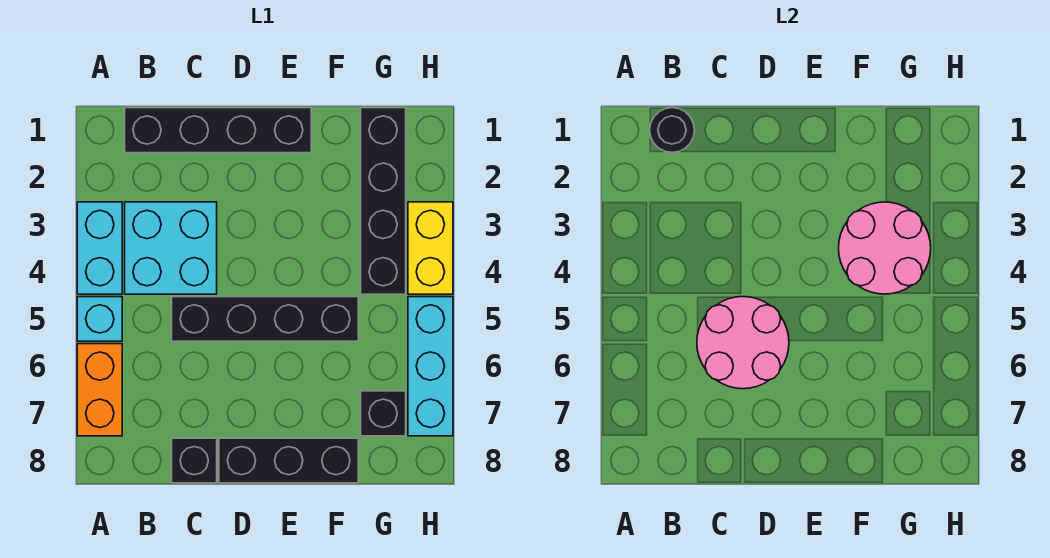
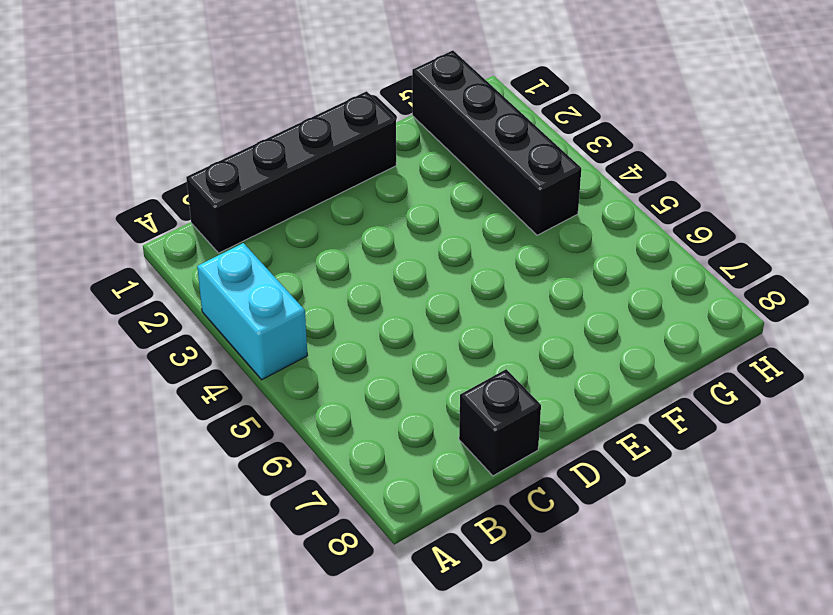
none -> cyan 1x1 brick [77,297,122,341]
none -> orange 1x2 brick [77,344,122,436]
none -> cyan 2x2 brick [125,202,217,294]

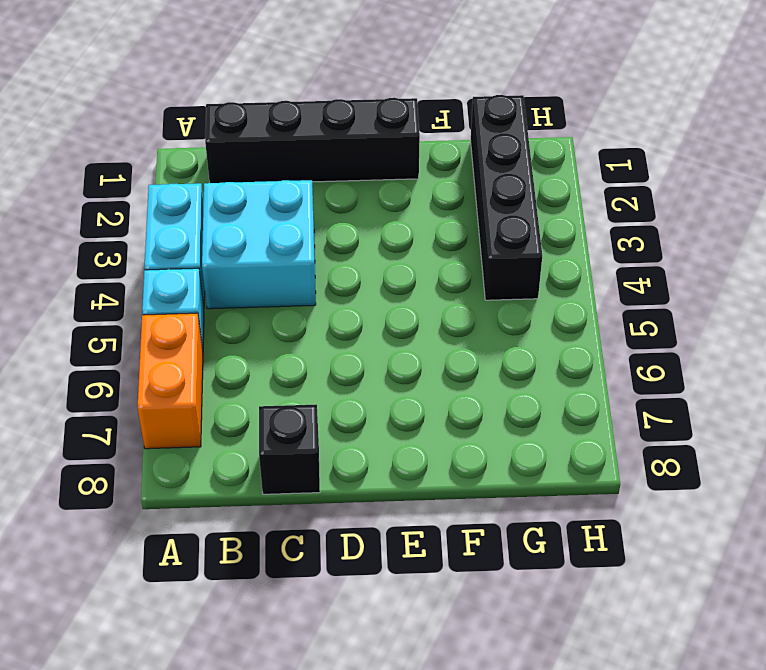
none -> black 1x4 brick [172,297,358,341]
none -> black 1x3 brick [219,438,358,483]
none -> black 1x1 brick [361,391,406,436]

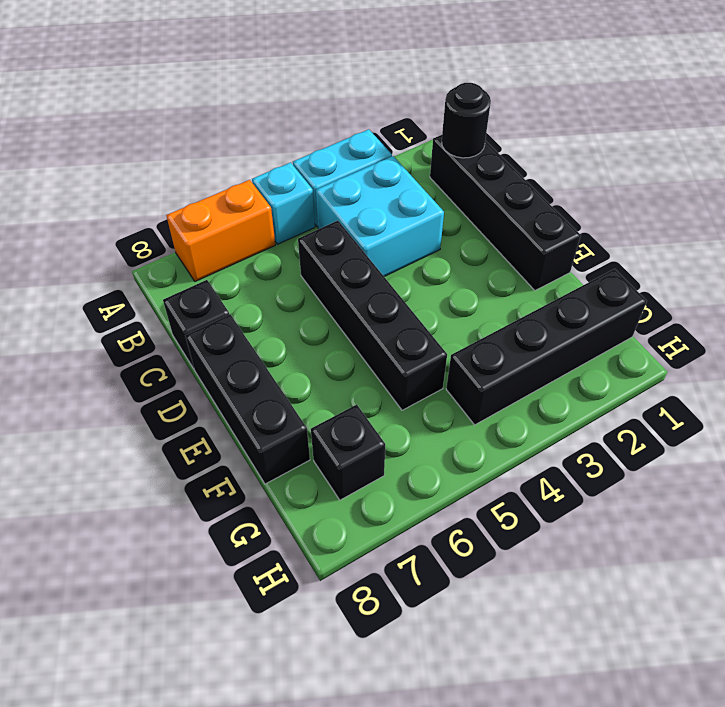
none -> yellow 1x2 brick [408,202,453,294]
none -> cyan 1x3 brick [408,297,453,436]
none -> pink 2x2 round brick [697,297,789,389]

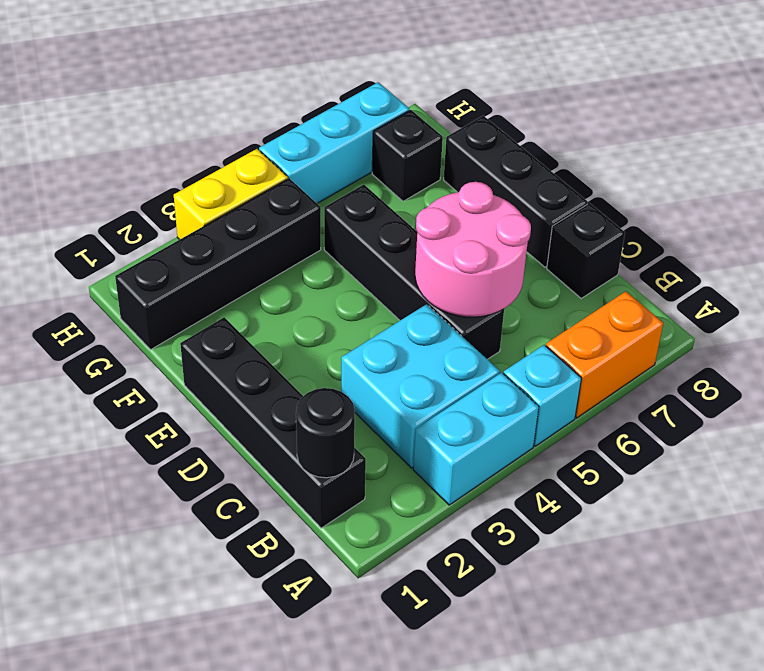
none -> pink 2x2 round brick [839,202,931,294]

